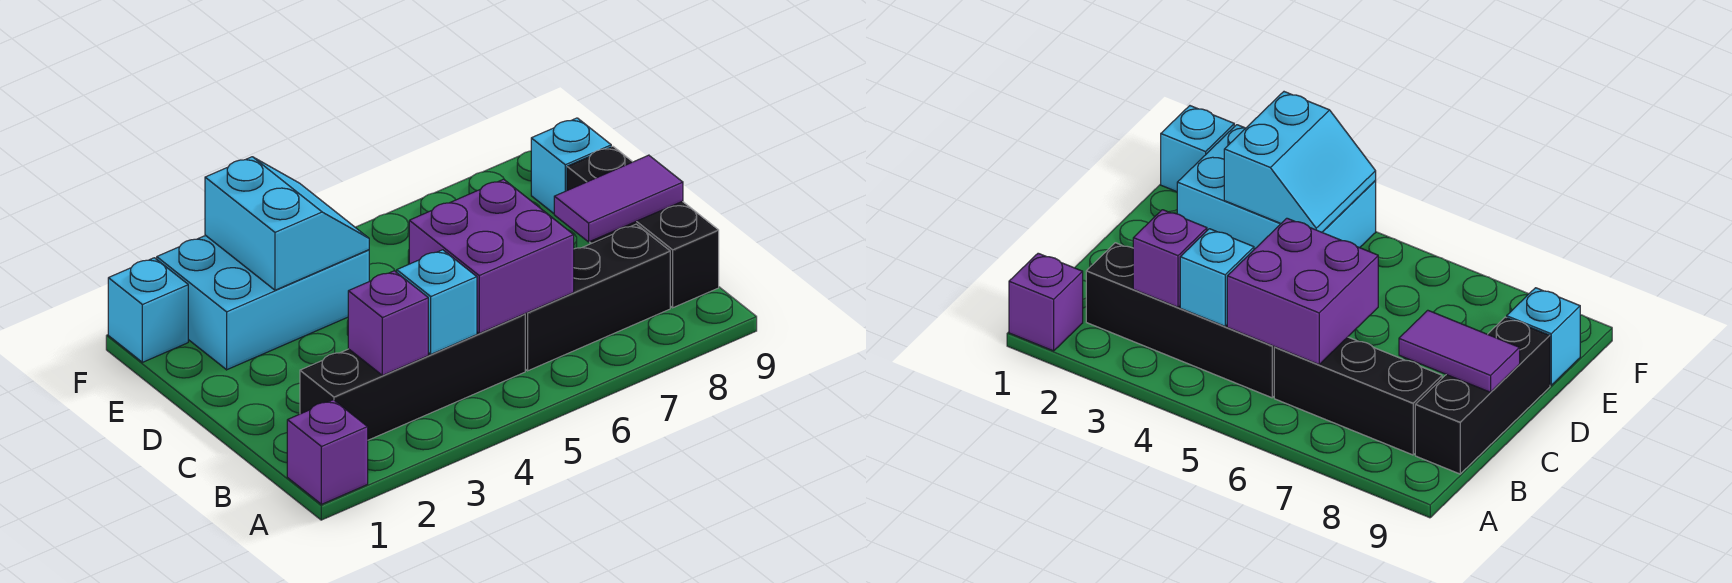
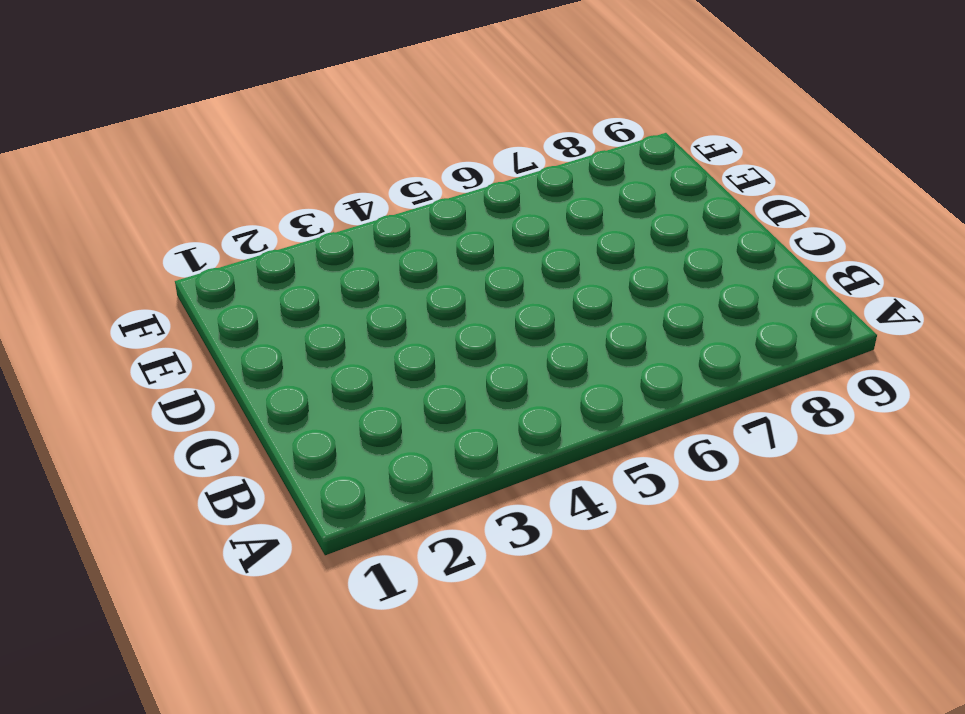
none -> purple 1x1 brick [287,400,368,504]
none -> black 1x4 brick [300,314,525,440]
none -> black 1x3 brick [525,224,670,371]

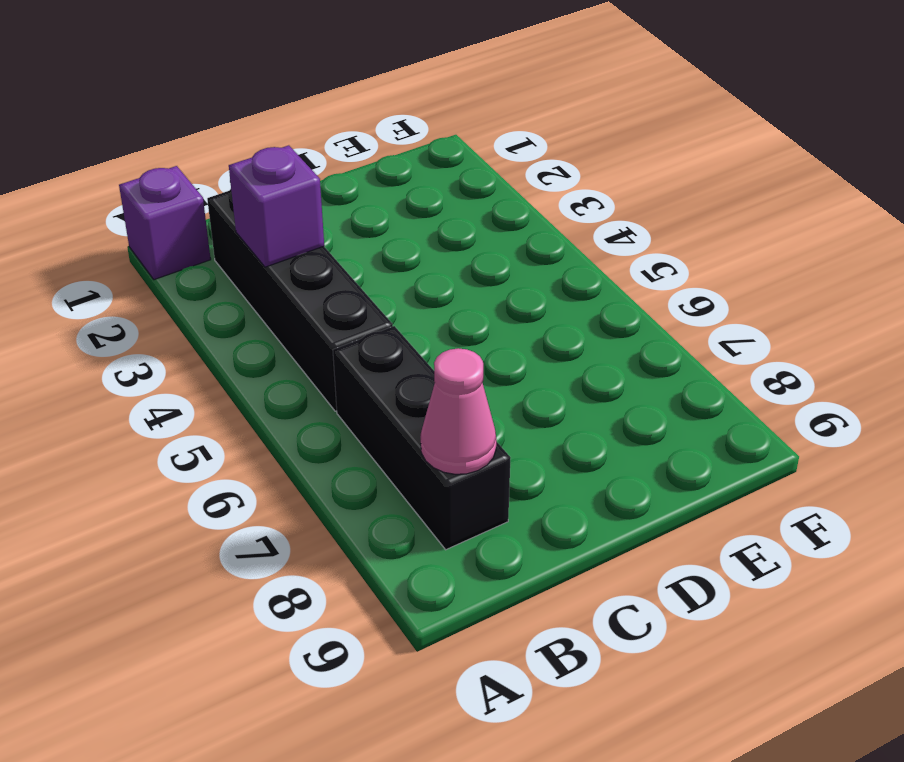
pink 1x1 cone [421,348,496,474] -> none
none -> black 1x3 brick [567,146,719,308]
none -> cyan 2x3 brick [157,235,369,370]
none -> cyan 1x1 brick [531,118,611,213]

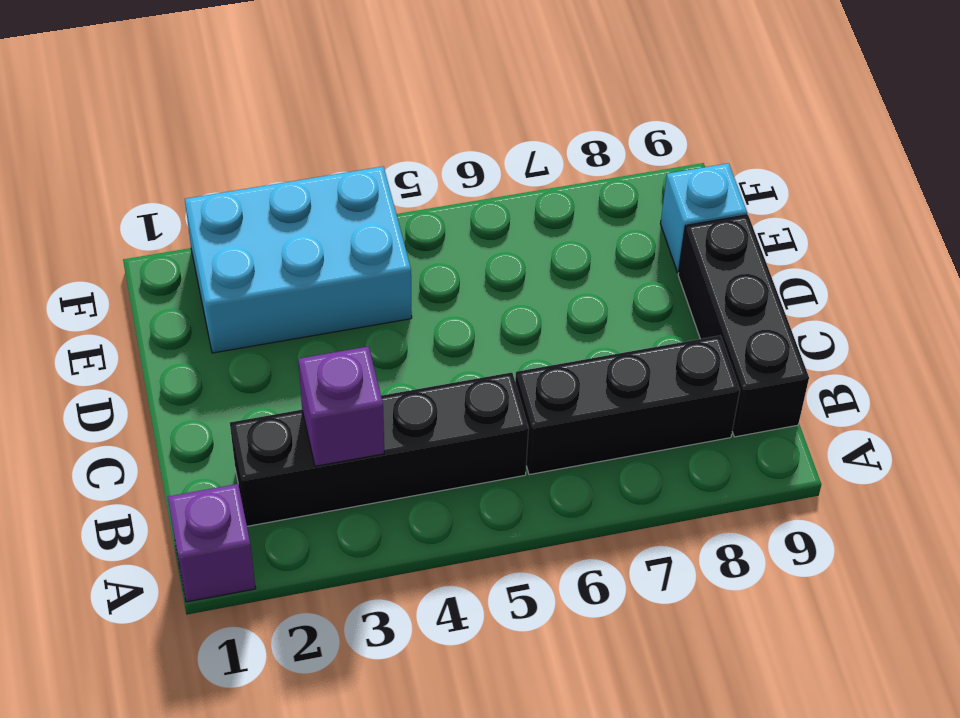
none -> cyan 1x1 brick [108,258,188,362]
none -> cyan 1x1 brick [397,250,477,354]
none -> purple 2x2 brick [409,179,574,333]

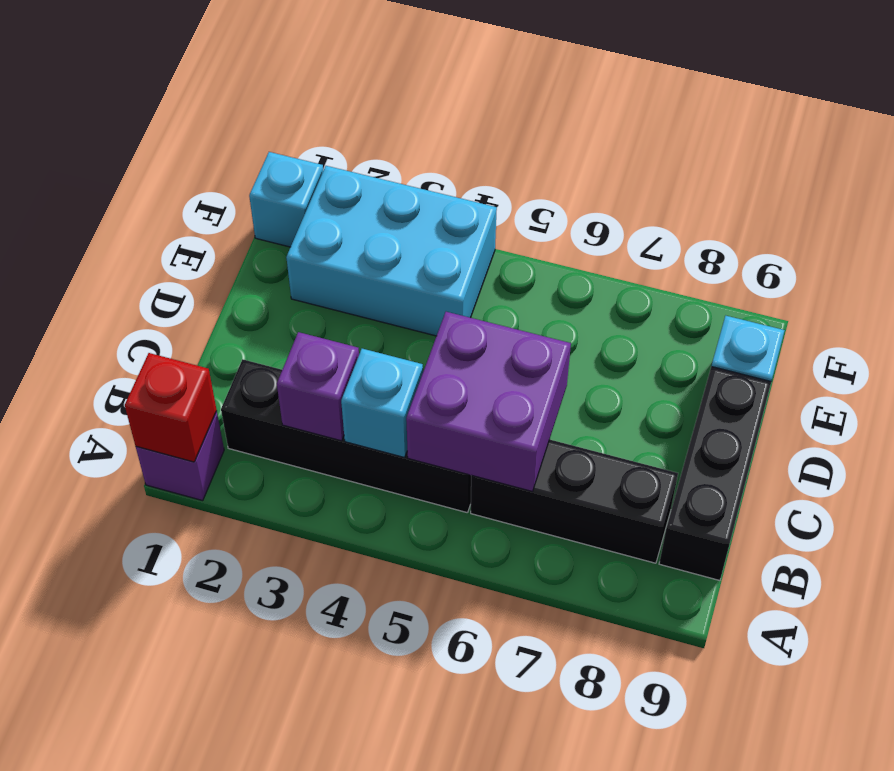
red 1x1 brick [125,353,217,462] -> none
none -> purple 1x2 tile [554,155,683,242]
none -> cyan 2x2 slope [205,157,369,290]

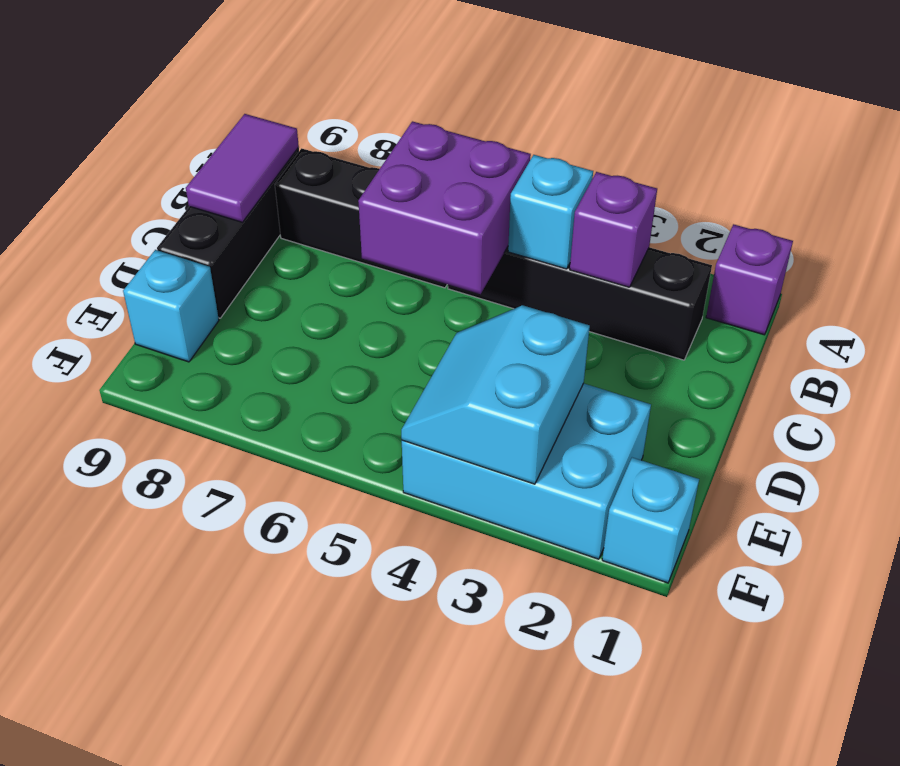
purple 1x2 tile [186,114,299,222] -> purple 1x2 tile turned to [554,155,683,242]

